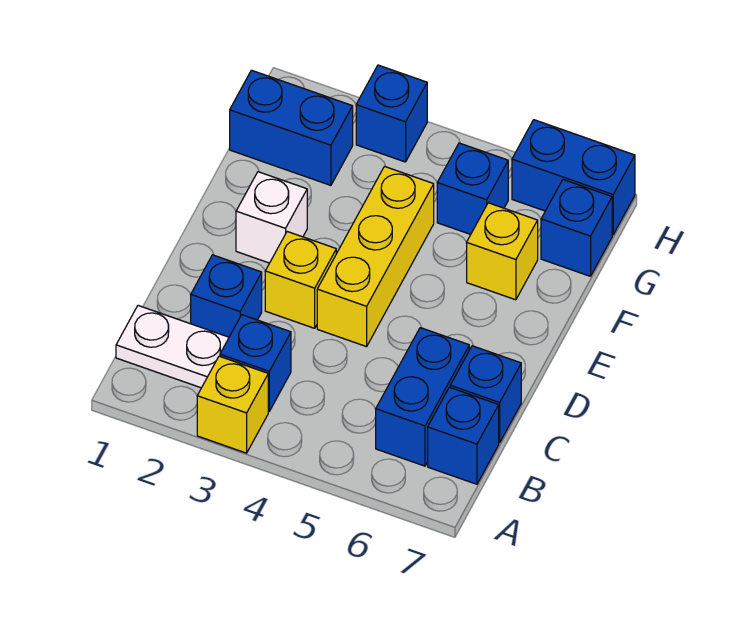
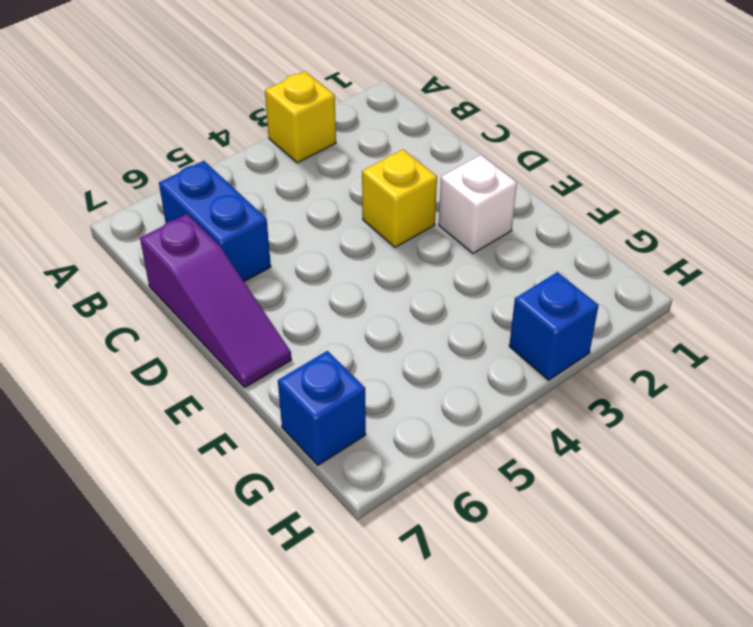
purple 1x3 slope [140,214,291,388] -> blue 1x1 brick [450,346,521,443]
none -> white 1x2 plate [116,306,229,388]
none -> blue 1x1 brick [220,315,291,411]
none -> blue 1x1 brick [428,387,499,484]

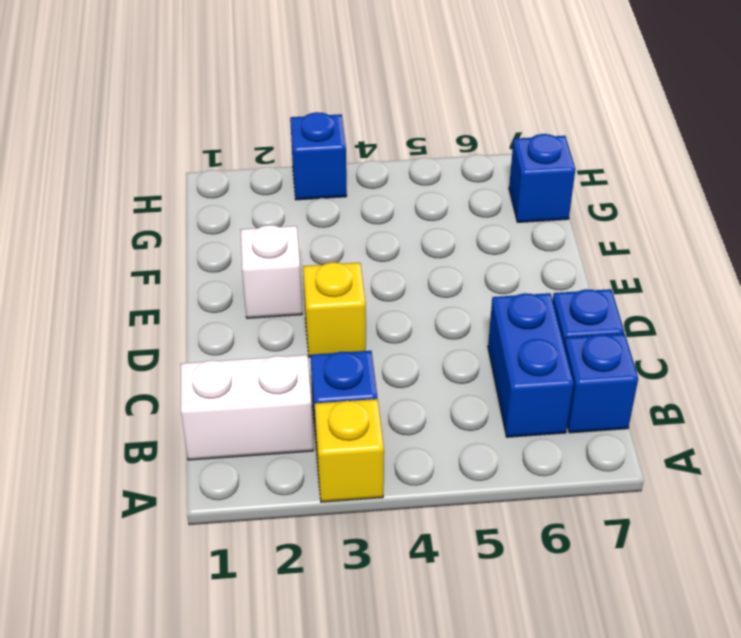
white 1x2 brick [181,355,313,460] -> white 1x2 plate [116,306,229,388]
none -> blue 1x1 brick [191,255,262,337]
none -> yellow 1x3 brick [317,167,434,347]
none -> yellow 1x1 brick [467,203,538,300]

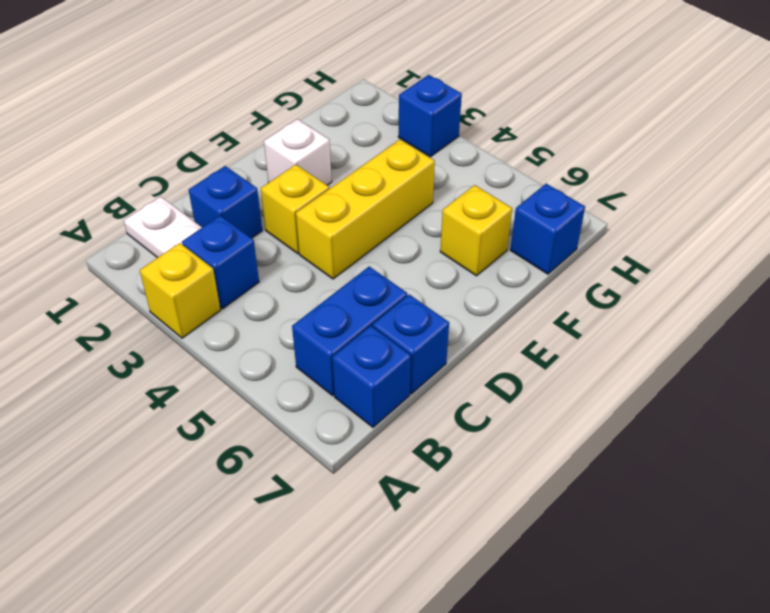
none -> blue 1x2 brick [230,70,353,185]
none -> blue 1x1 brick [437,143,508,234]
none -> blue 1x2 brick [512,120,635,235]

